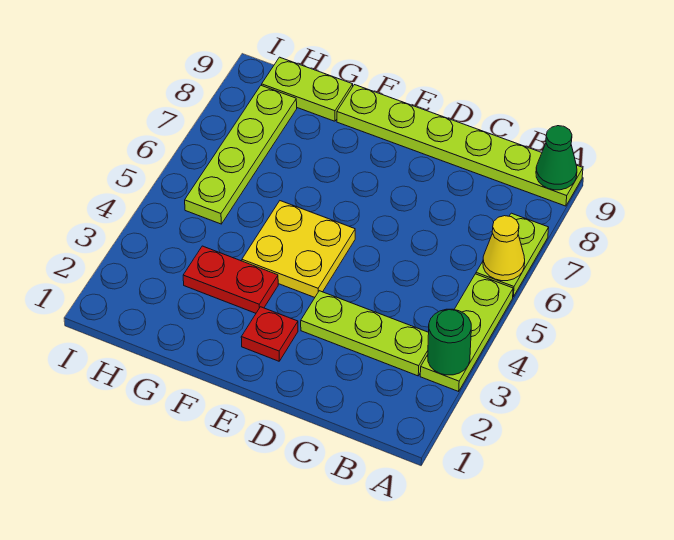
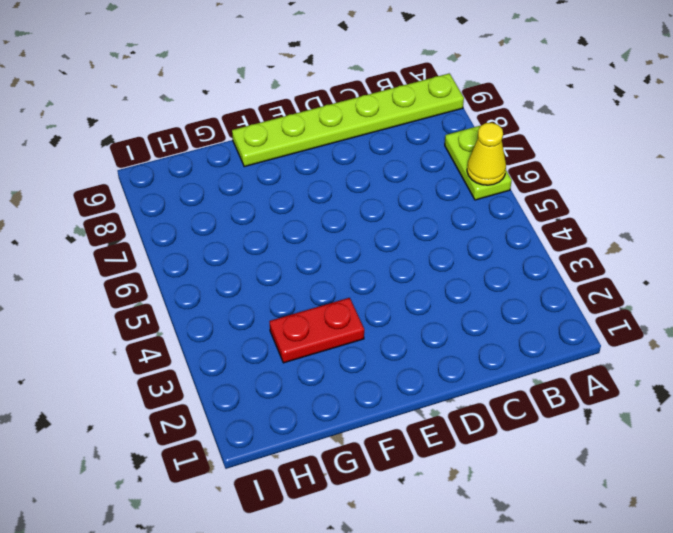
none -> lime 1x3 plate [420,274,513,391]
none -> lime 1x3 plate [301,291,429,376]
none -> red 1x1 plate [241,307,298,361]

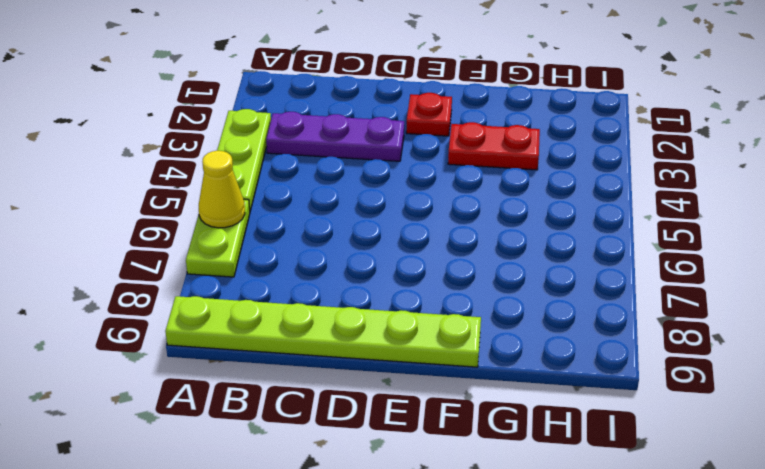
purple 1x3 plate [266,112,404,161] -> lime 1x3 plate [301,291,429,376]
none -> yellow 2x2 plate [242,201,355,297]
none -> lime 1x2 plate [262,57,353,121]
none -> lime 1x4 plate [185,85,297,224]

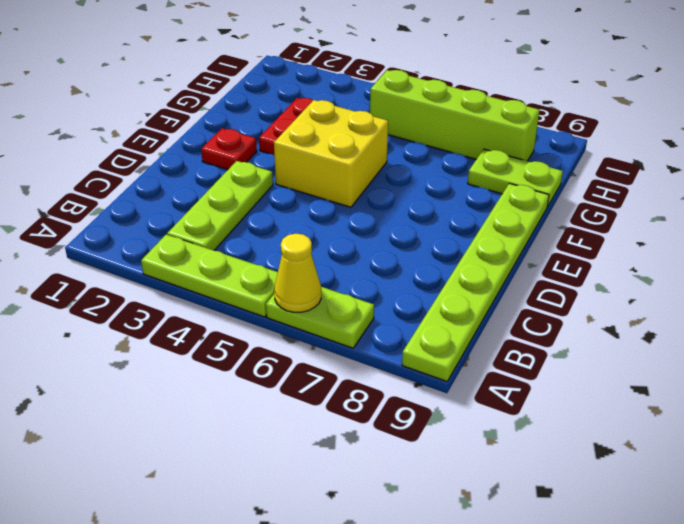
yellow 2x2 brick [274,100,388,207] -> yellow 2x2 plate [242,201,355,297]
lime 1x2 plate [468,149,563,207] -> lime 1x2 plate turned to [262,57,353,121]
lime 1x4 brick [370,70,540,161] -> lime 1x4 plate [185,85,297,224]
none -> green 1x1 round brick [428,309,471,375]
none -> green 1x1 cone [536,126,577,190]

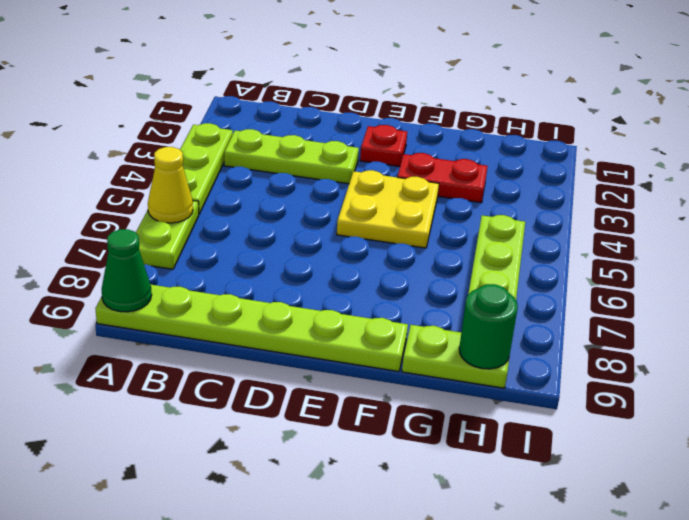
green 1x1 round brick [459,284,518,369] -> green 1x1 round brick moved to [428,309,471,375]

